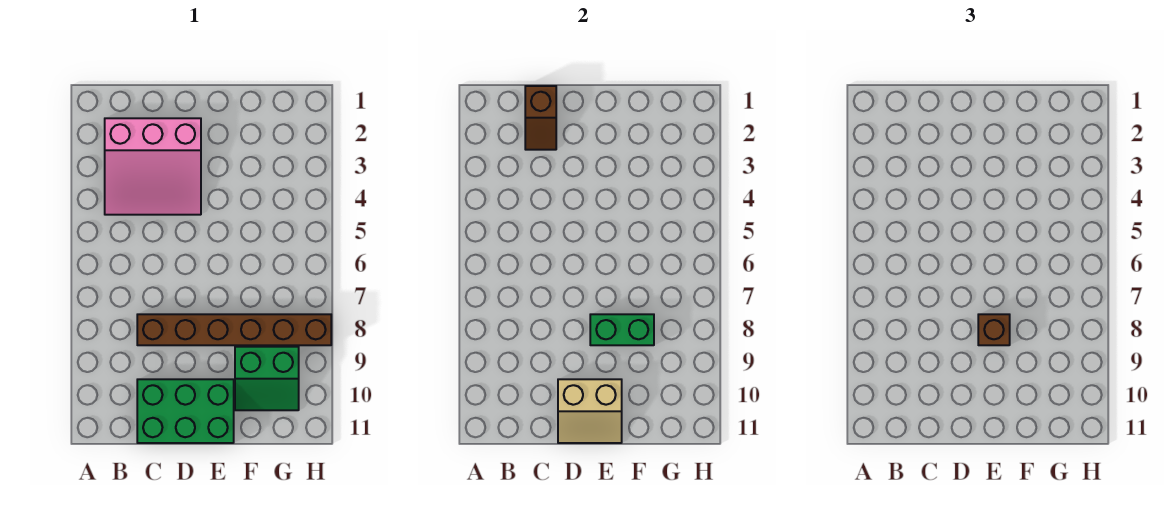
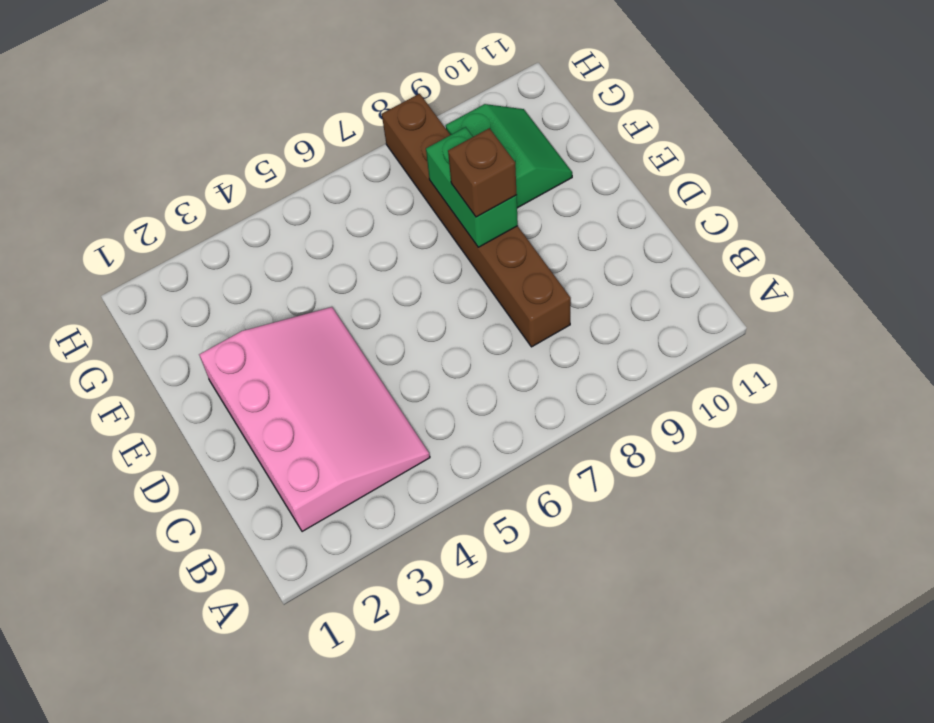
pink 3x4 slope [199,307,430,532] -> pink 3x3 slope [105,118,201,215]
none -> green 2x3 brick [137,379,234,443]
none -> brown 1x2 slope [525,86,556,150]

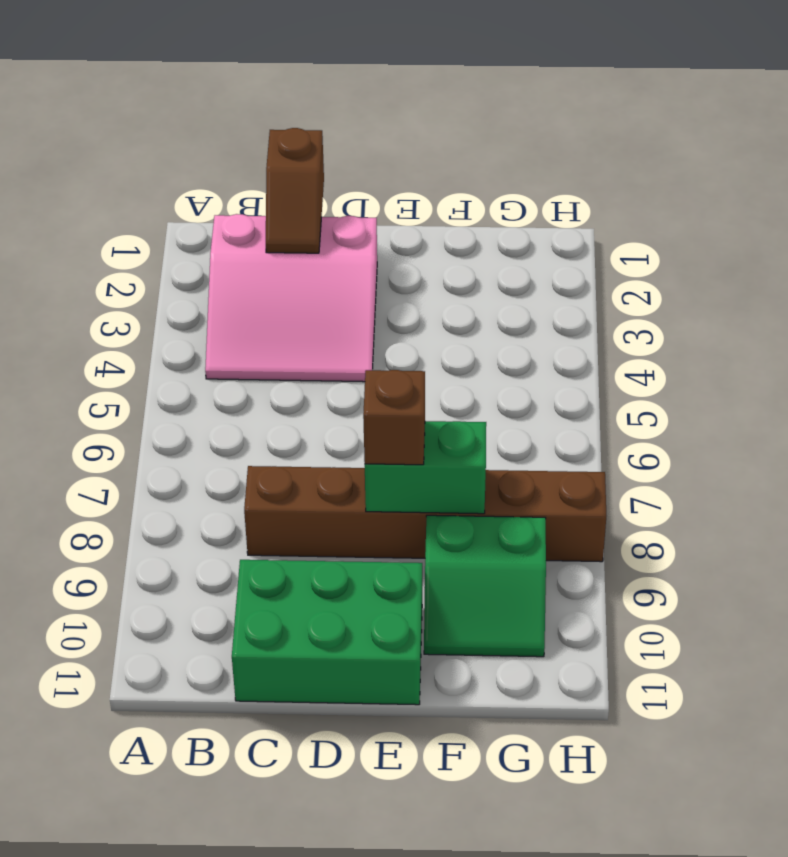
none -> tan 2x2 slope [558,379,622,443]

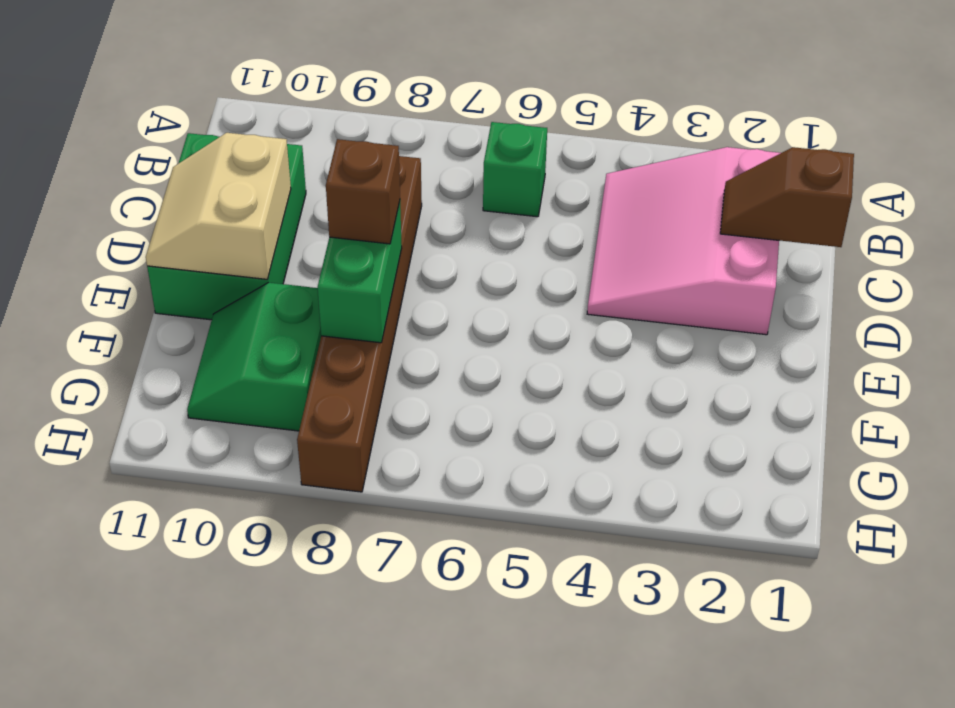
green 1x1 brick [483,122,547,217] -> none

